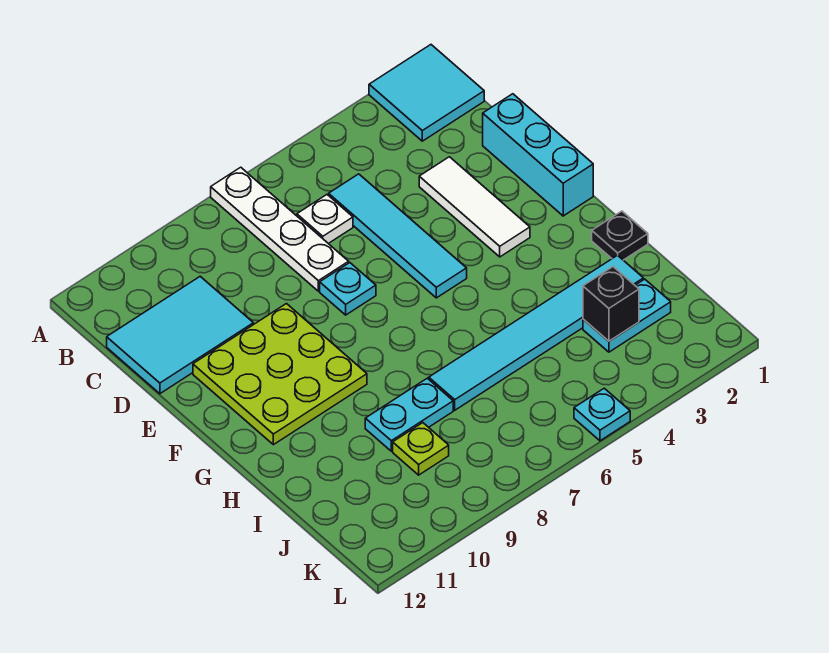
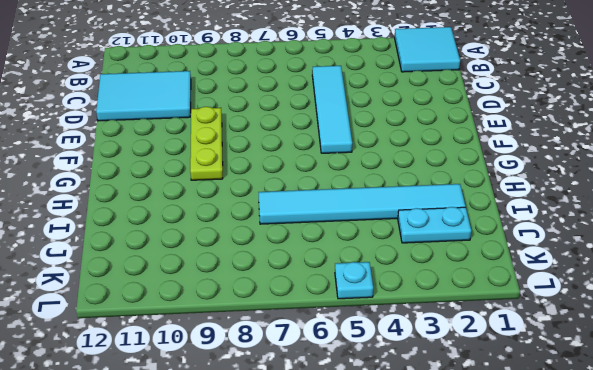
lime 1x3 plate [190,107,223,180] -> lime 3x3 plate [193,304,367,445]
none -> white 1x4 plate [211,167,349,291]
none -> white 1x1 plate [297,195,353,244]
none -> cyan 1x3 brick [483,94,593,216]

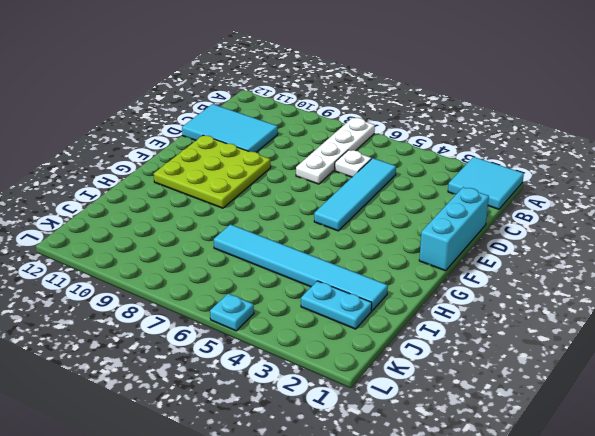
none -> white 1x3 tile [419,157,530,257]
none -> cyan 1x1 plate [320,263,376,315]
none -> black 1x1 plate [592,211,648,260]

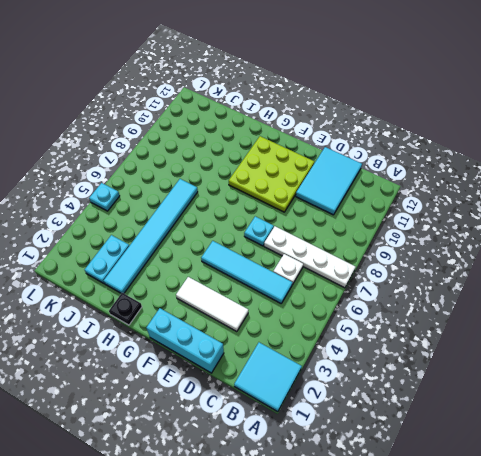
none -> cyan 1x2 plate [365,378,453,451]
none -> lime 1x1 plate [393,423,449,475]
none -> black 1x1 brick [583,267,639,341]

